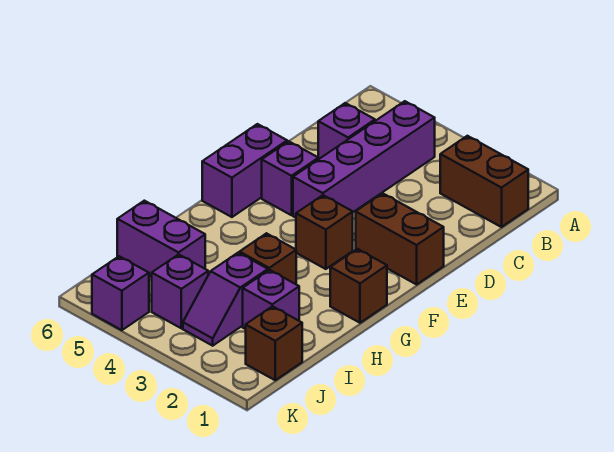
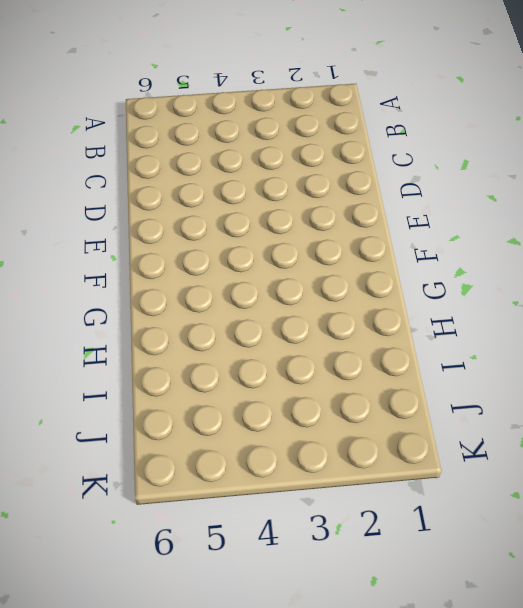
none -> brown 1x2 brick [440,136,528,227]
none -> purple 1x4 brick [293,101,435,218]
none -> purple 1x1 brick [318,103,375,159]

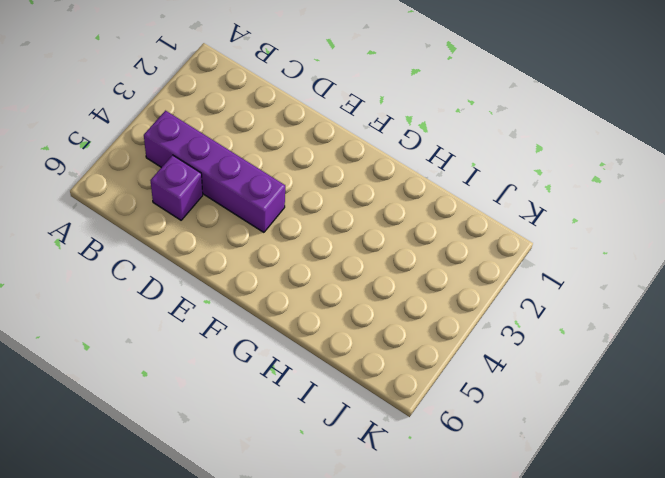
none -> brown 1x2 brick [440,136,528,227]
none -> brown 1x2 brick [356,193,444,284]
none -> purple 1x1 brick [262,141,318,215]

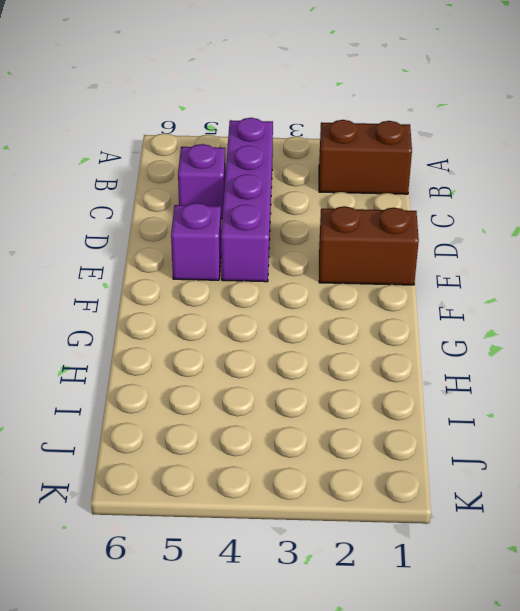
none -> purple 1x2 brick [202,124,287,217]
none -> brown 1x1 brick [296,195,353,269]
none -> brown 1x1 brick [330,249,387,323]

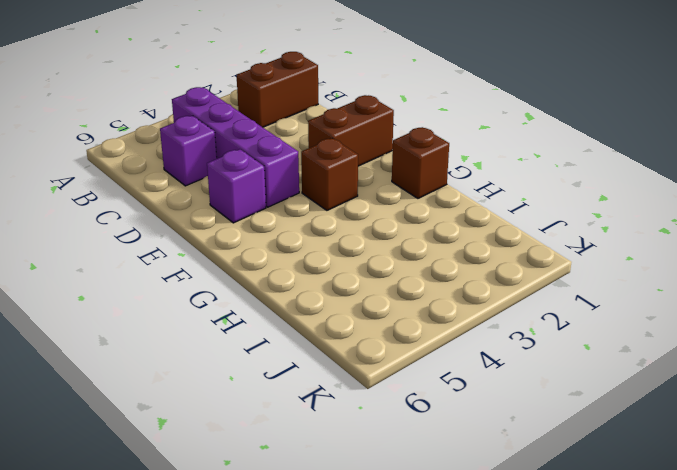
none -> purple 1x2 brick [202,124,287,217]
none -> brown 1x1 brick [240,233,296,284]
none -> purple 1x1 brick [243,270,299,329]

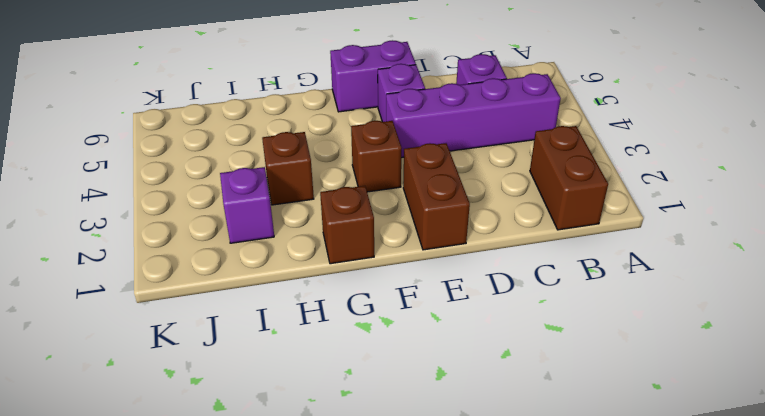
none -> purple 1x2 slope [183,253,268,346]
none -> purple 1x2 brick [117,201,205,277]
none -> brown 1x1 brick [246,306,302,380]

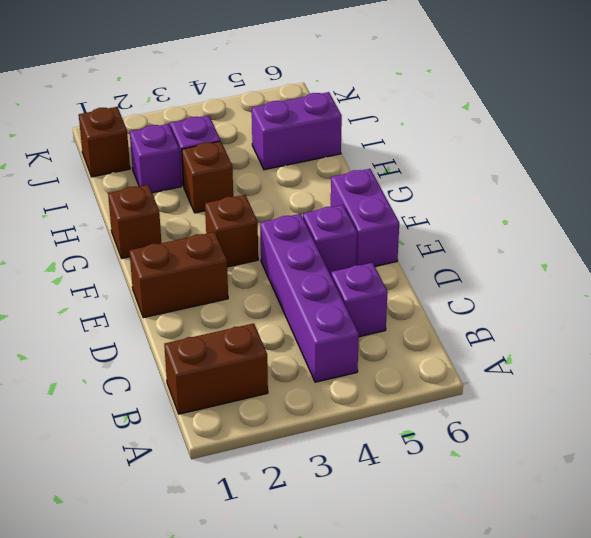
none -> purple 1x1 brick [152,254,208,328]
none -> purple 1x1 brick [92,256,149,330]

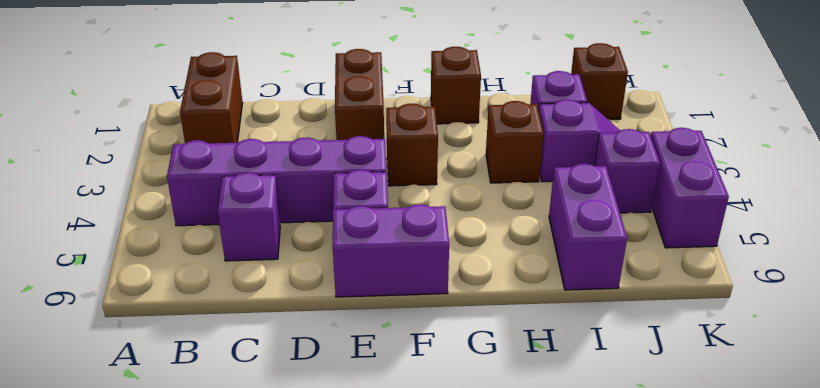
purple 1x2 brick [651,128,729,248] -> purple 1x1 brick [92,256,149,330]

